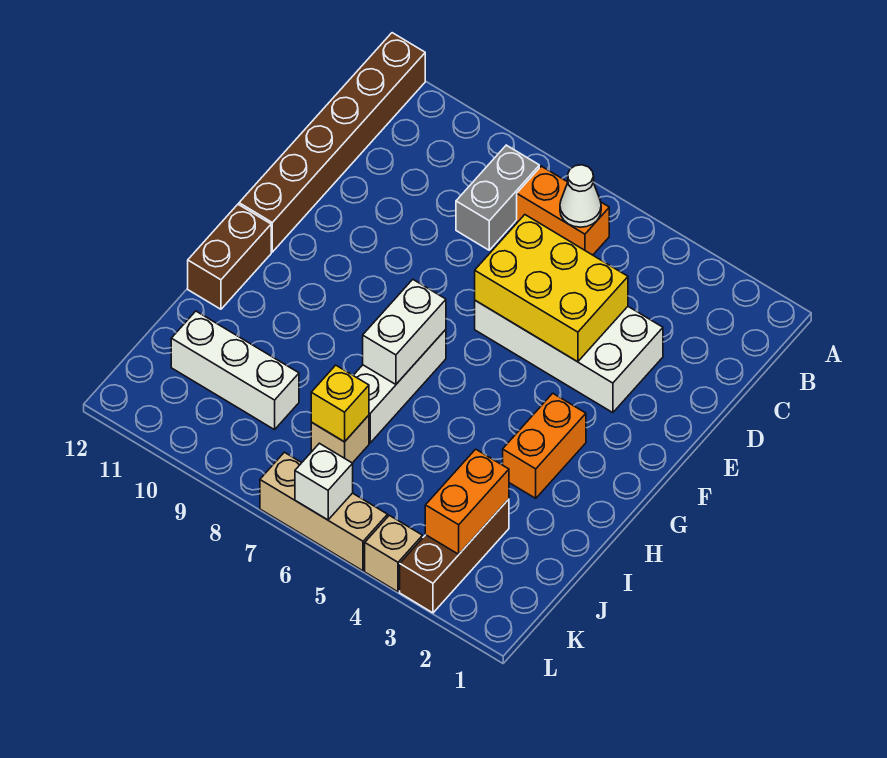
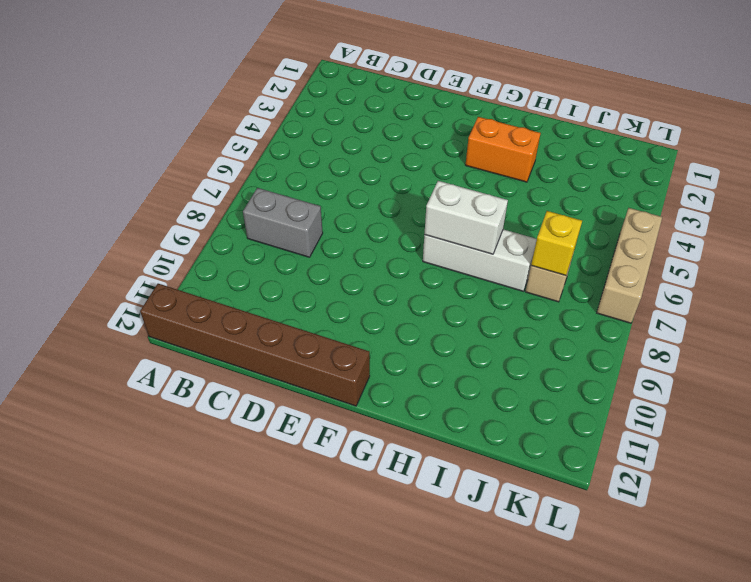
none -> orange 1x2 brick [517,166,609,255]
none -> white 2x4 brick [475,301,663,413]
none -> brown 1x2 brick [188,204,271,309]

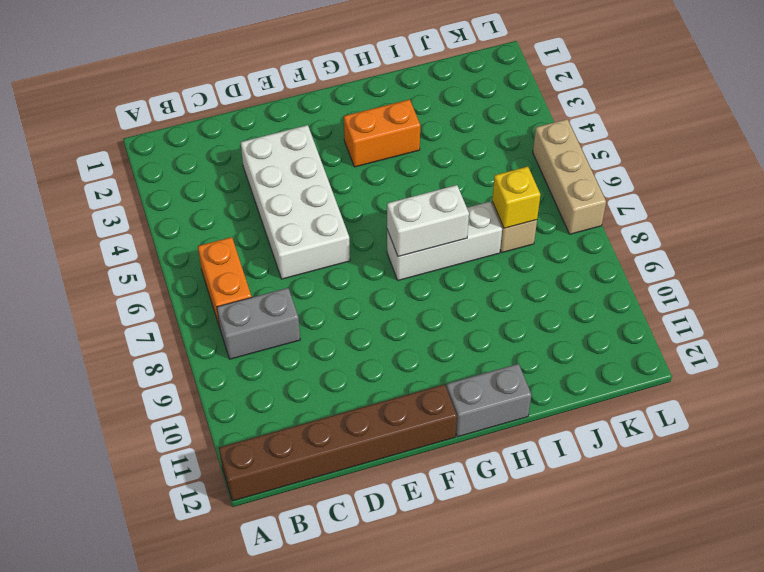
grey 1x2 brick [446,364,531,437] -> brown 1x2 brick [188,204,271,309]
none -> brown 1x3 brick [400,499,509,613]
none -> white 1x3 brick [171,311,299,430]
none -> tan 1x1 brick [365,515,423,592]

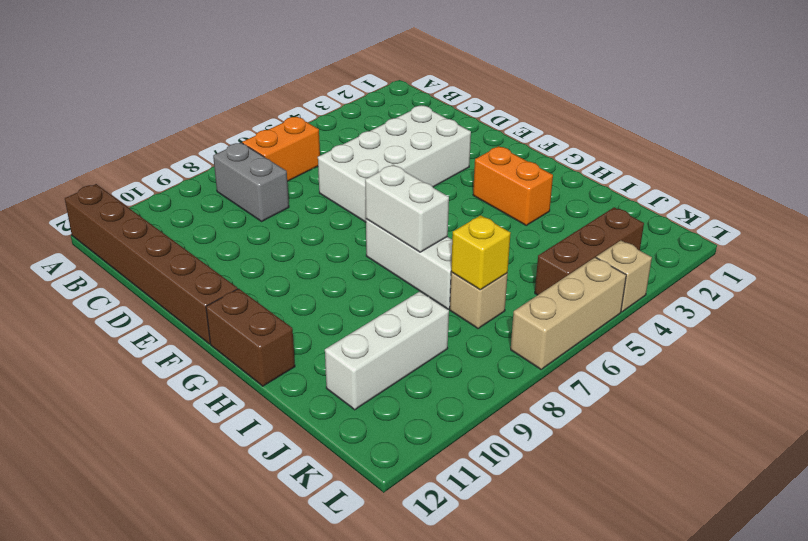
brown 1x3 brick [535,207,644,295] -> brown 1x3 brick turned to [400,499,509,613]
none -> white 1x1 cone [560,165,601,227]
none -> yellow 2x3 brick [475,215,628,362]
none -> orange 1x2 brick [425,449,509,554]

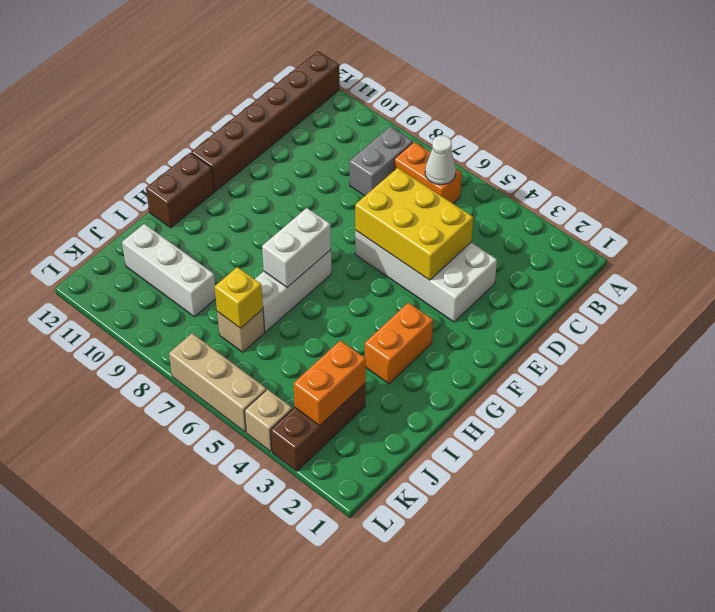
none -> white 1x1 brick [295,443,353,520]

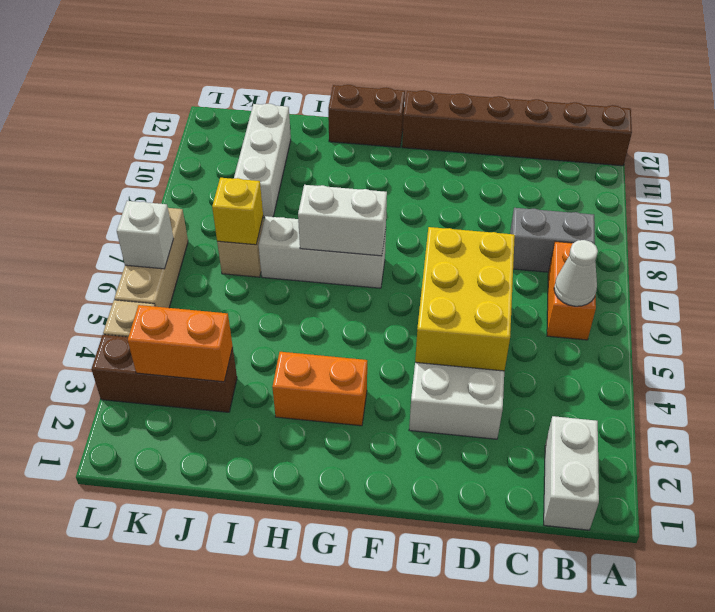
white 1x2 brick [544,416,599,530] -> none

